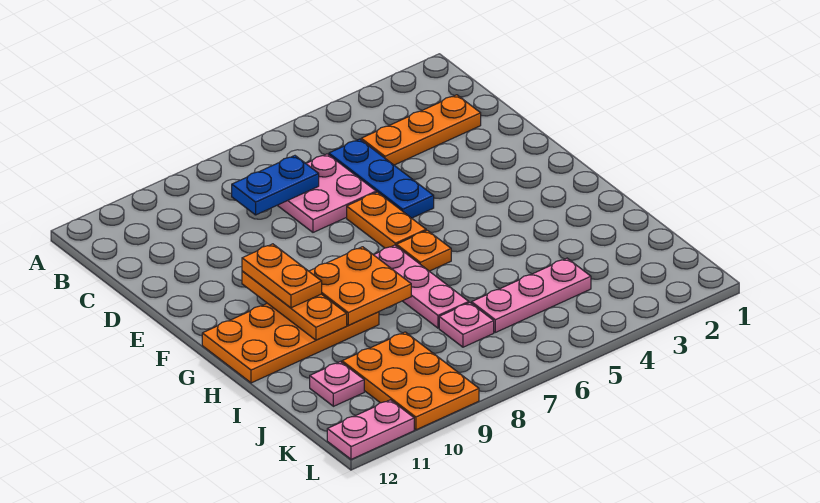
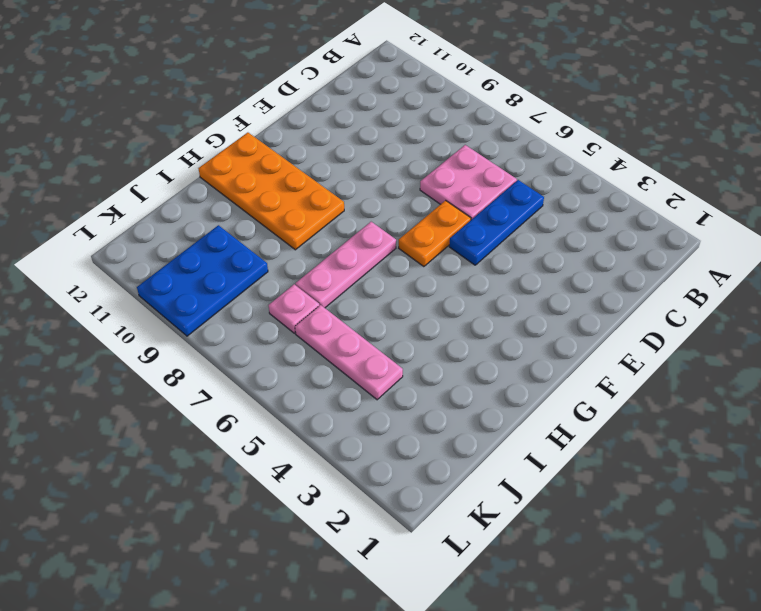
blue 2x3 plate [137,225,268,336] -> orange 2x3 plate [342,332,479,430]
none -> orange 1x3 plate [361,95,481,165]
none -> orange 1x1 plate [397,230,451,271]
none -> pink 1x1 plate [310,362,364,406]

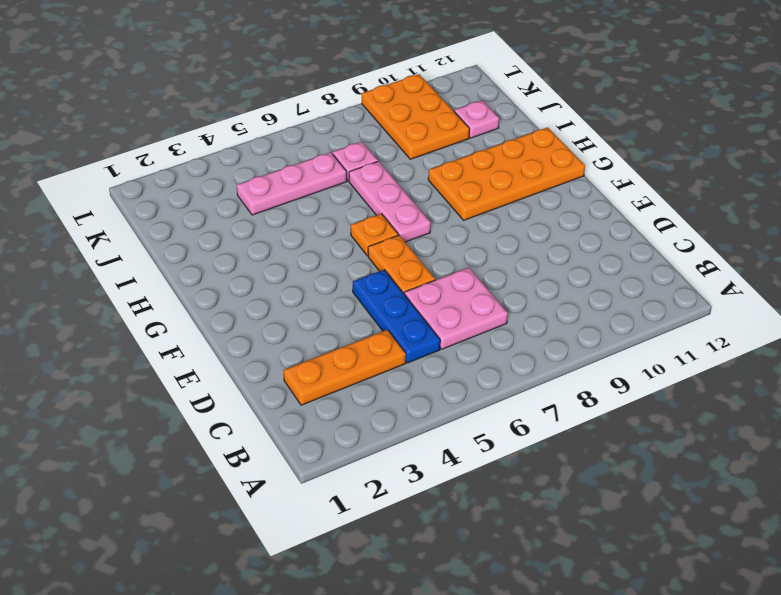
none -> pink 1x2 plate [327,400,414,459]
none -> blue 1x2 plate [232,156,319,215]
none -> orange 1x3 plate [242,271,347,340]

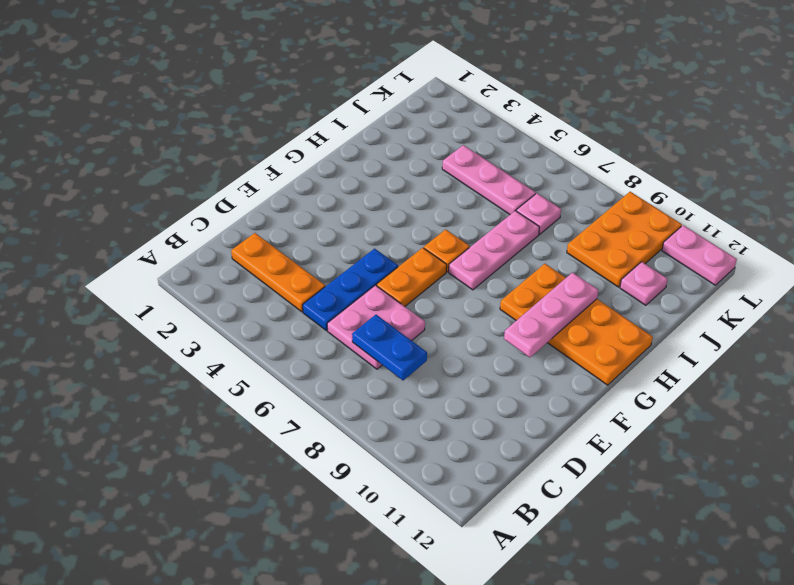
pink 1x3 plate [504,273,598,357] -> orange 1x3 plate [242,271,347,340]
none -> orange 2x2 plate [309,247,411,325]
none -> orange 1x2 plate [242,244,322,308]

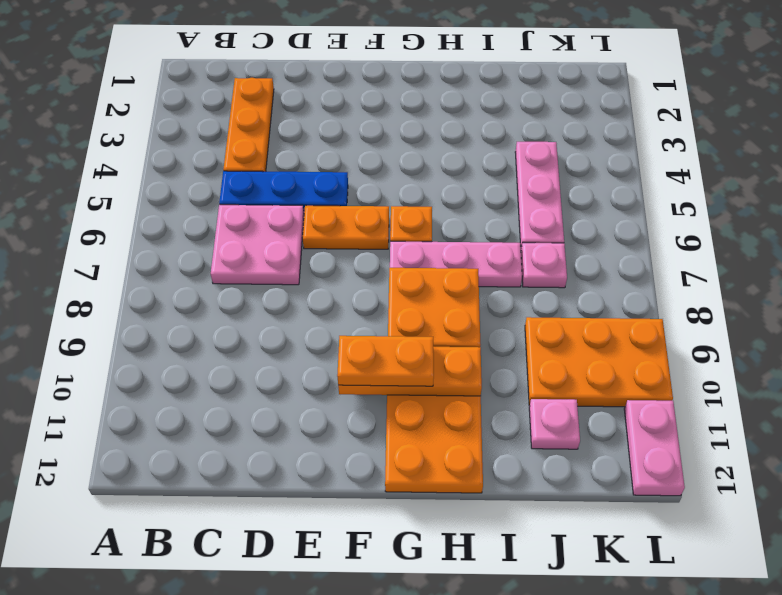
none -> blue 1x2 plate [232,156,319,215]

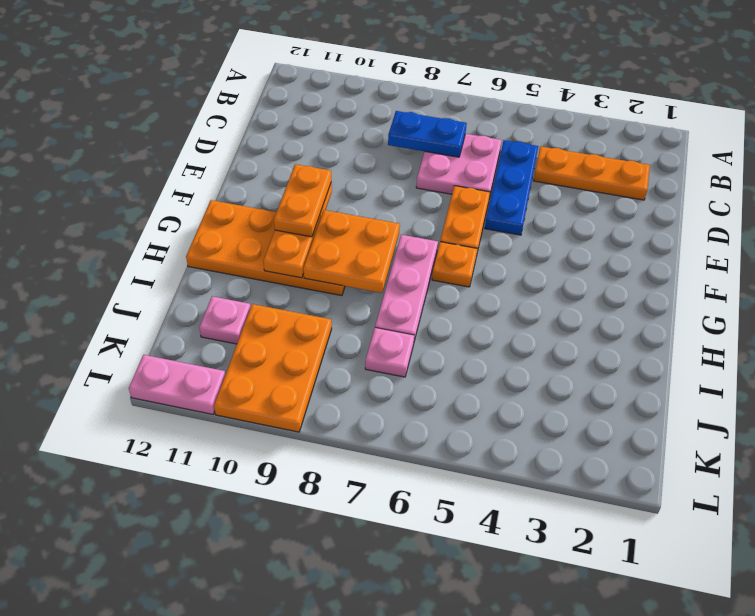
none -> pink 1x3 plate [472,258,591,332]

